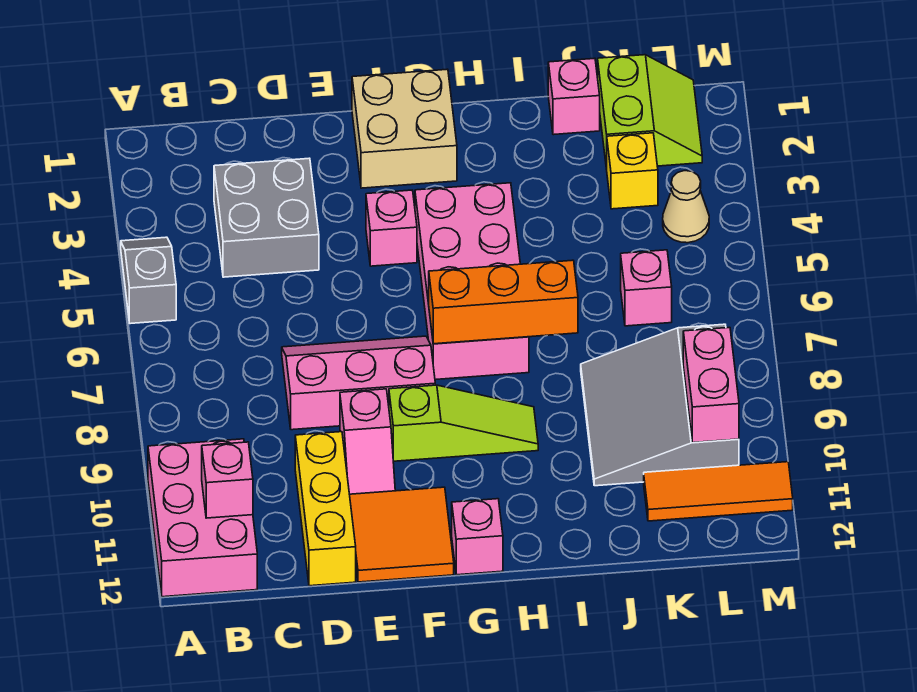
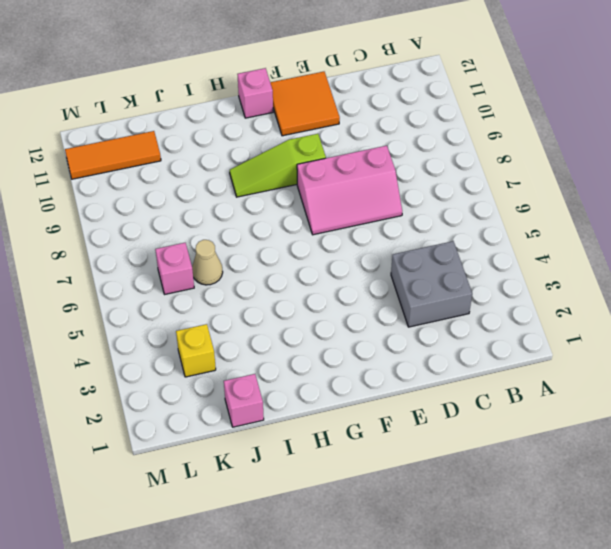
tan 1x1 cone [192,240,223,285] -> tan 1x1 cone moved to [663,171,709,243]
none -> grey 1x2 slope [121,237,176,324]
none -> pink 2x3 brick [148,439,257,597]
none -> yellow 1x3 brick [295,432,356,586]

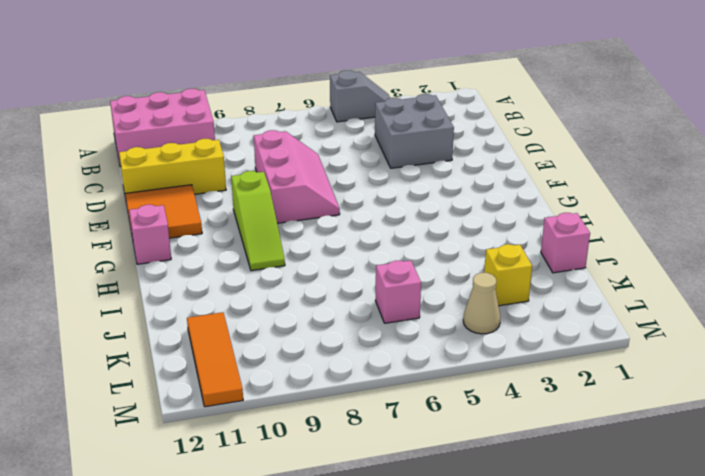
none -> pink 1x2 slope [340,389,395,494]
none -> tan 2x2 brick [352,69,457,188]
none -> pink 1x1 brick [366,190,417,266]

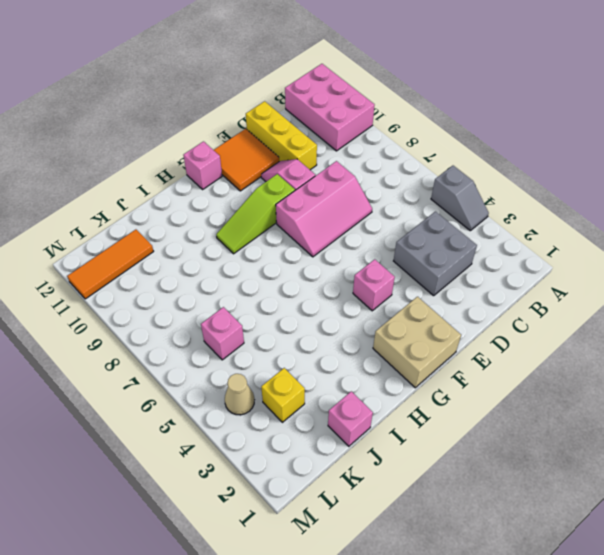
none -> pink 2x4 brick [415,183,529,380]
none -> grey 3x3 slope [581,324,739,486]
none -> lime 2x2 slope [598,55,702,169]

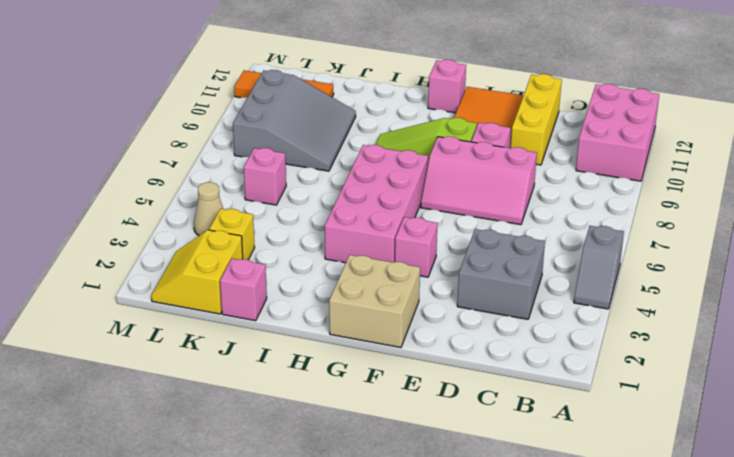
yellow 2x2 slope [151,230,243,314] -> lime 2x2 slope [598,55,702,169]
none -> pink 1x1 brick [202,442,253,518]
none -> orange 1x3 brick [429,260,578,344]
none -> pink 1x2 brick [683,327,739,443]

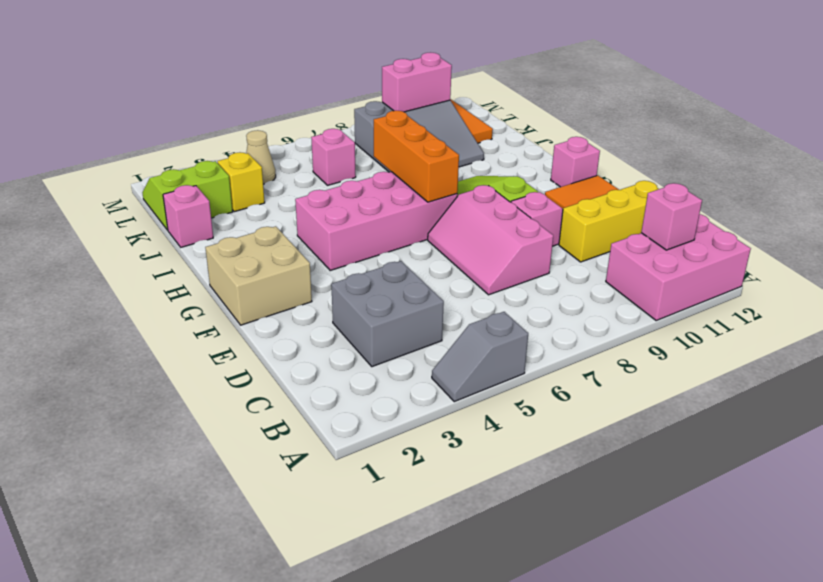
none -> pink 1x1 brick [366,190,417,266]

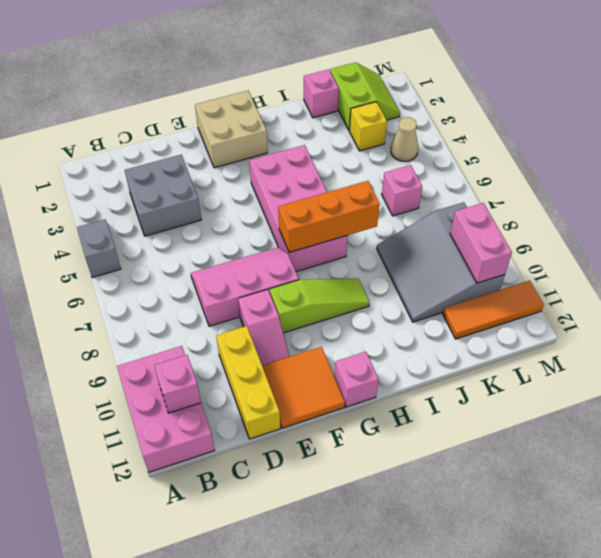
none -> pink 1x1 brick [366,190,417,266]

